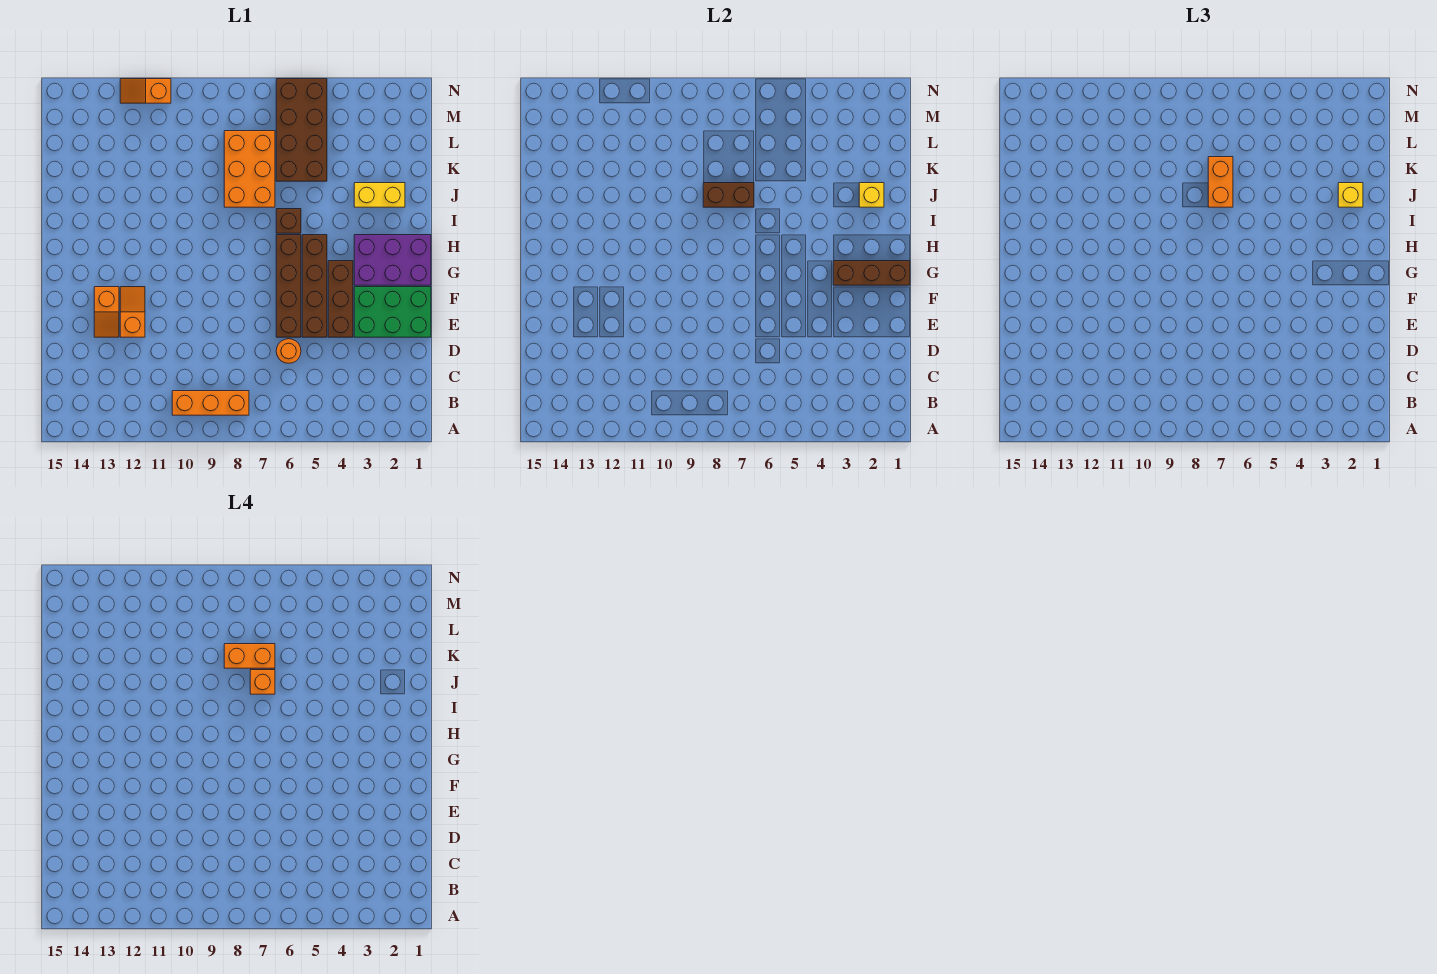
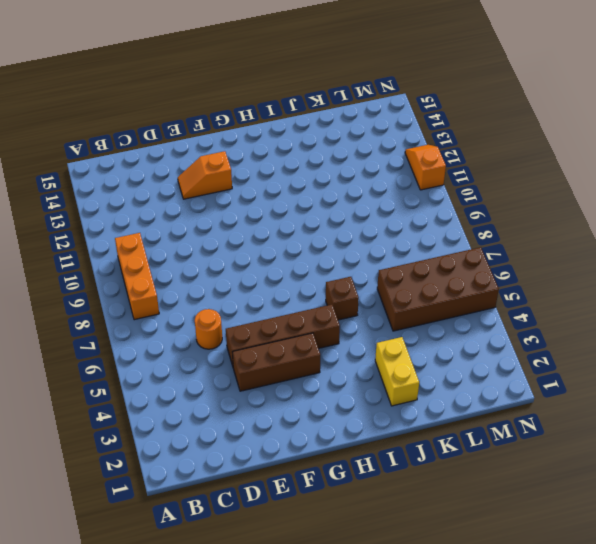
none -> green 2x3 brick [354,287,431,337]
none -> brown 1x4 brick [276,235,301,337]
none -> orange 1x2 slope [120,287,145,337]

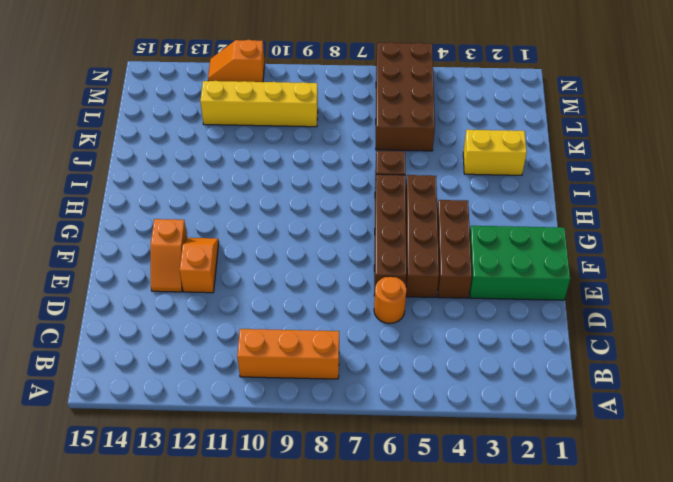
yellow 1x4 brick [200,81,318,127] -> none
none -> purple 2x3 brick [354,235,431,285]
none -> orange 2x3 brick [224,131,275,207]
none -> brown 1x3 brick [833,261,910,285]

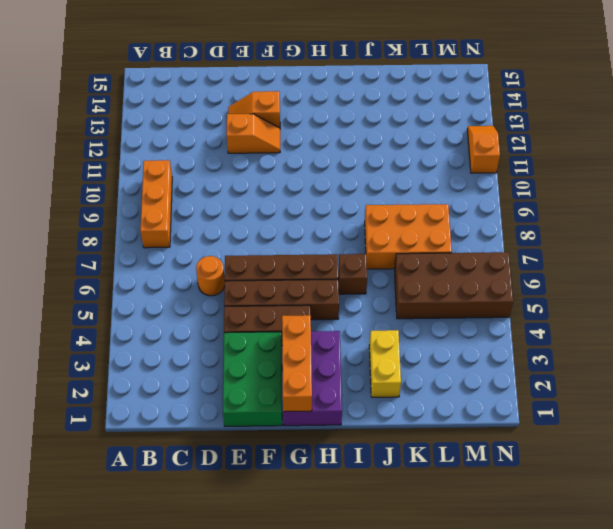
orange 1x3 brick [282,315,312,412] -> brown 1x3 brick [833,261,910,285]
none -> yellow 1x1 brick [859,183,884,207]
none -> brown 1x2 brick [703,183,754,207]
none -> yellow 1x1 brick [1338,183,1363,207]

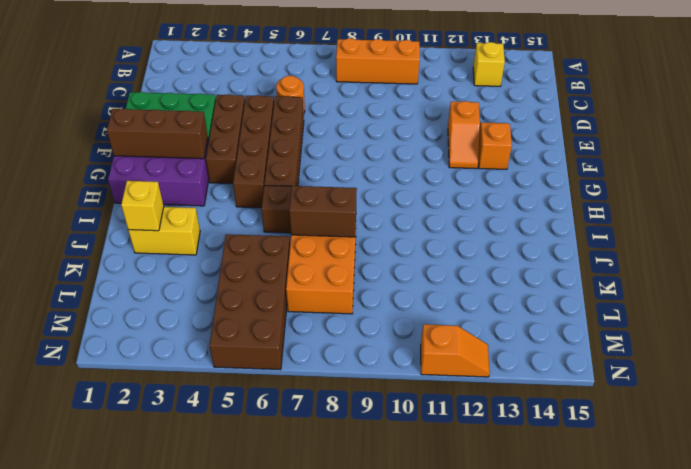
yellow 1x1 brick [473,42,505,86] -> yellow 1x1 brick moved to [1338,183,1363,207]
none -> orange 1x2 brick [1208,157,1233,207]
none -> orange 1x1 brick [250,670,275,694]
none -> orange 1x2 brick [224,644,275,668]

